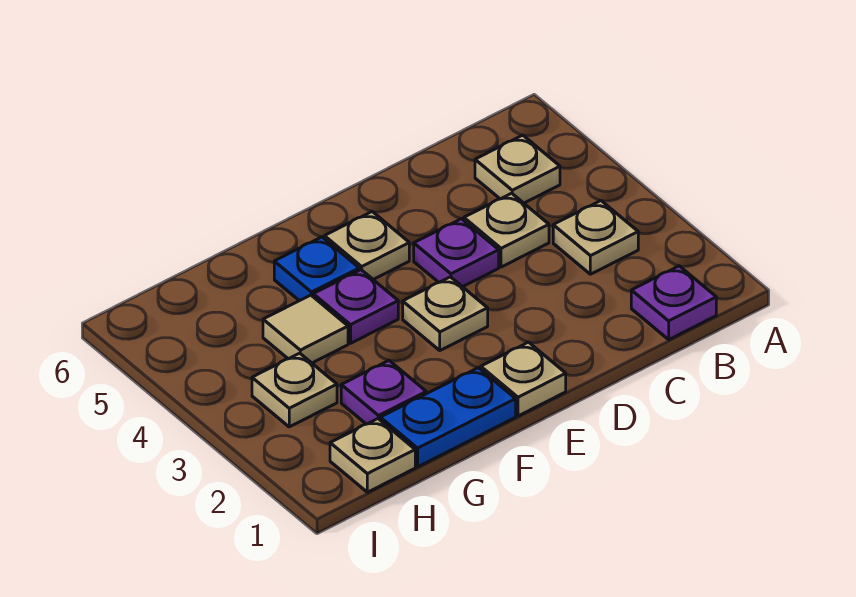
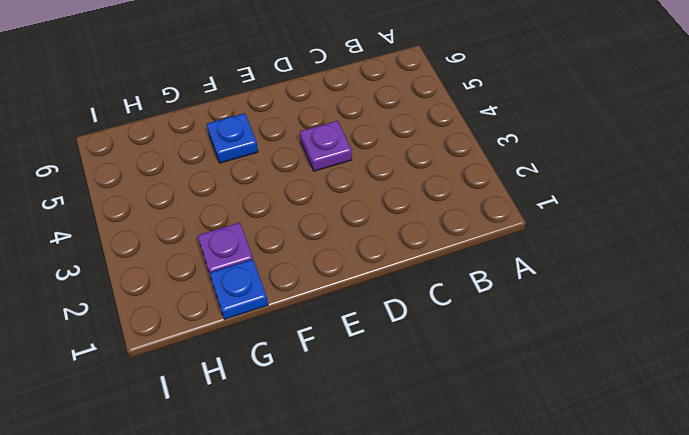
blue 1x1 plate [210,259,268,319] -> blue 1x2 plate [380,368,516,467]
none -> purple 1x1 plate [631,266,716,339]
none -> tan 1x1 plate [553,201,638,274]
none -> tan 1x1 plate [475,135,560,203]

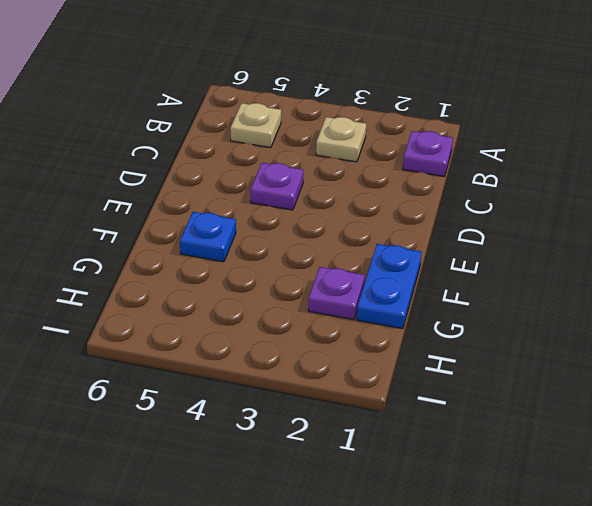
none -> tan 1x1 plate [464,193,549,267]
none -> tan 1x1 plate [481,342,566,416]
none -> tan 1x1 plate [403,277,488,350]

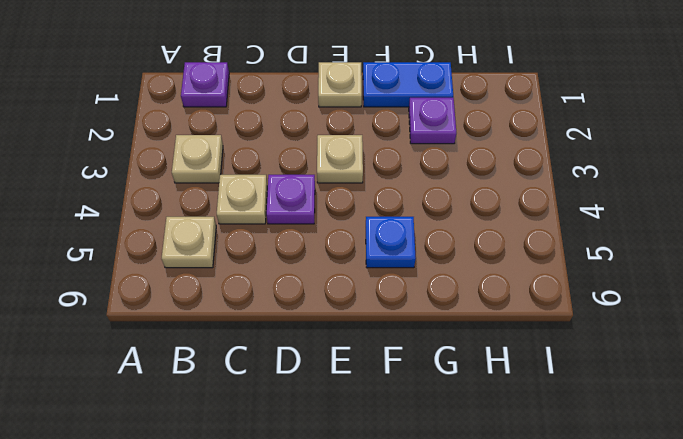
none -> tan 1x1 plate [324,212,409,279]
none -> purple 1x1 plate [313,270,398,343]
none -> tan 1x1 tile [263,295,348,363]

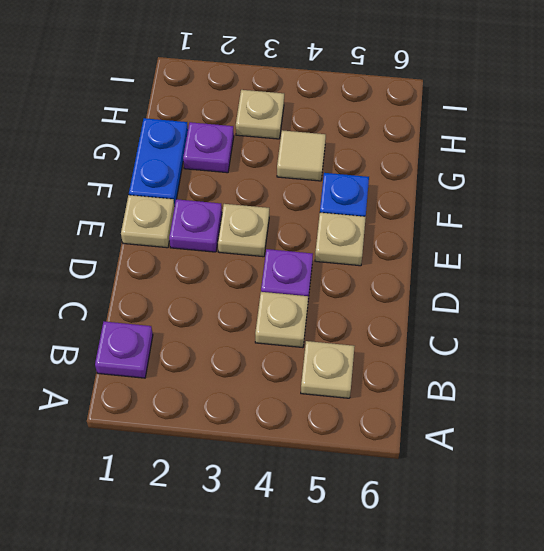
purple 1x1 plate [169,199,222,252] -> purple 1x1 plate moved to [313,270,398,343]
none -> tan 1x1 plate [553,201,638,274]
none -> tan 1x1 plate [330,419,415,492]

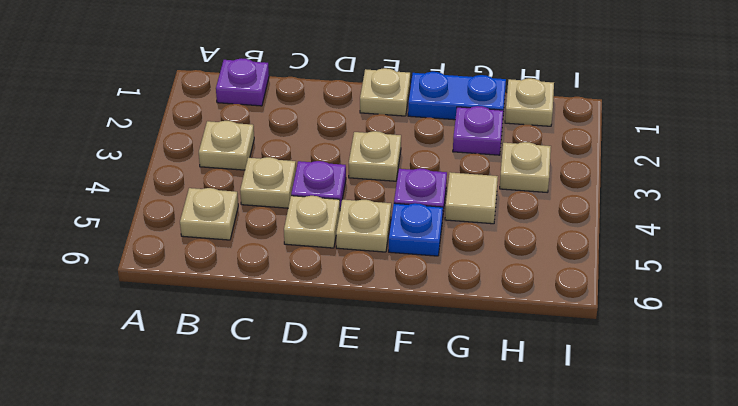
tan 1x1 plate [284,196,340,248] -> none

